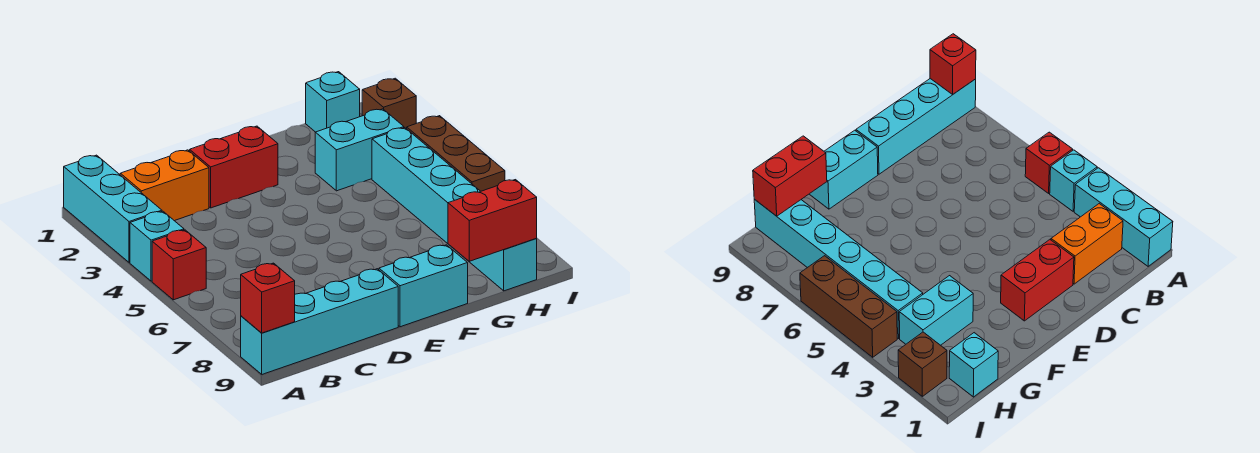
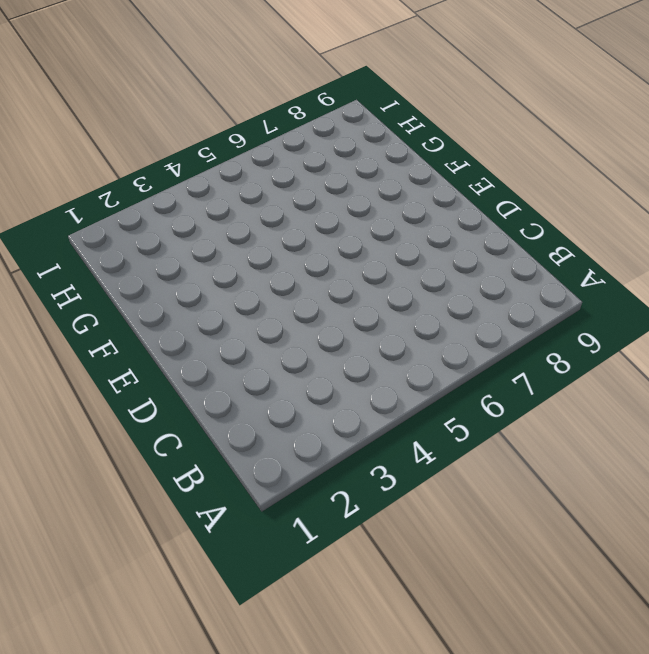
none -> cyan 1x3 brick [64,155,162,262]
none -> cyan 1x1 brick [130,211,184,281]
none -> red 1x1 brick [152,230,206,300]

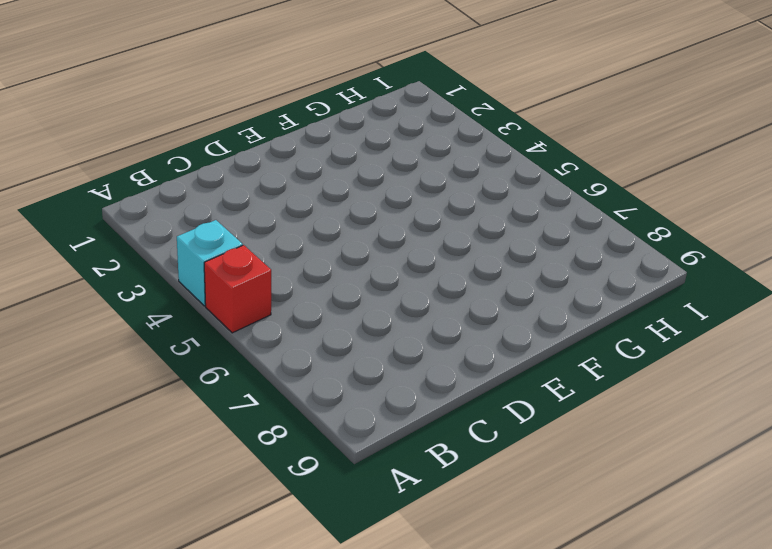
none -> cyan 1x3 brick [64,155,162,262]
none -> cyan 1x4 brick [241,269,398,374]
none -> orange 1x2 brick [120,150,209,221]

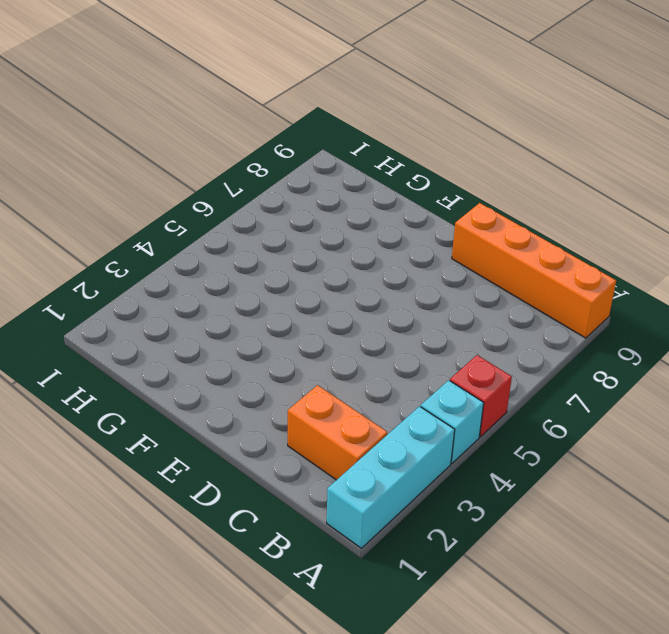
orange 1x4 brick [452,203,616,338] -> cyan 1x4 brick [241,269,398,374]
none -> red 1x2 brick [190,126,278,208]
none -> cyan 1x2 brick [379,245,468,327]
none -> cyan 1x2 brick [315,109,404,191]

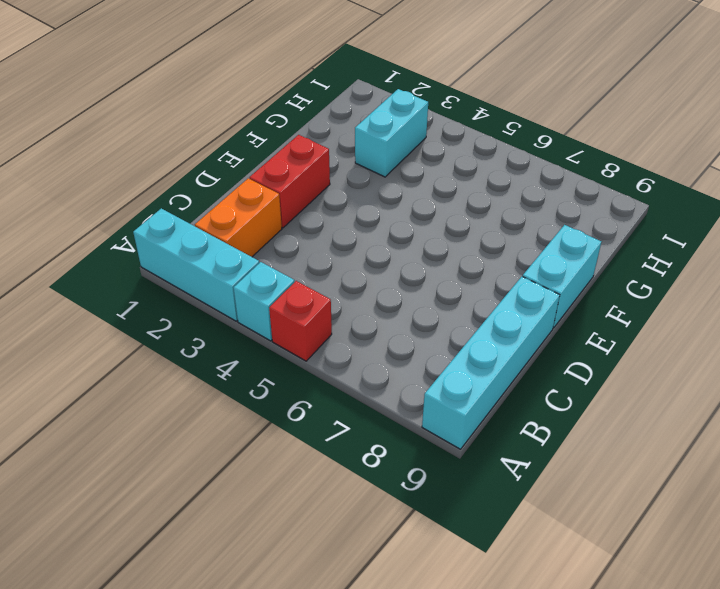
none -> cyan 1x1 brick [306,72,360,132]
none -> cyan 1x6 brick [372,128,537,291]
none -> brown 1x1 brick [362,78,416,129]

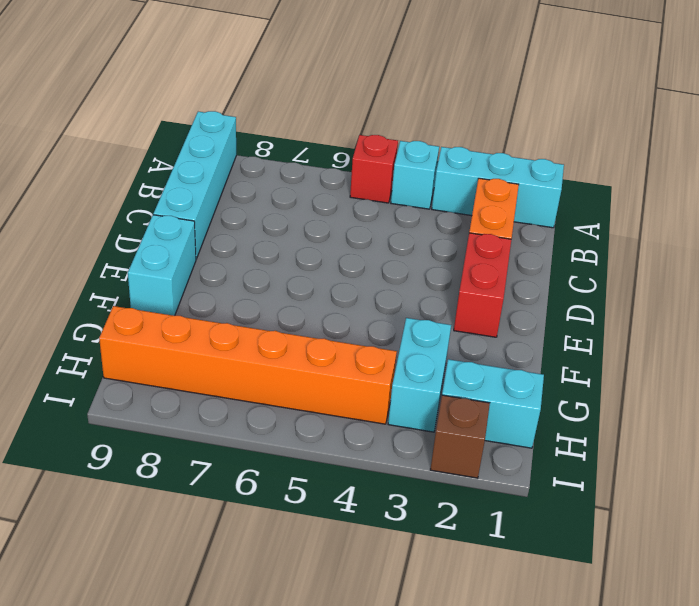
cyan 1x2 brick [442,359,544,448] -> cyan 1x1 brick [306,72,360,132]
orange 1x6 brick [99,306,397,424] -> cyan 1x6 brick [372,128,537,291]
none -> brown 1x3 brick [407,116,505,191]
none -> red 1x1 brick [241,263,295,333]
none -> red 1x2 brick [448,180,537,261]

